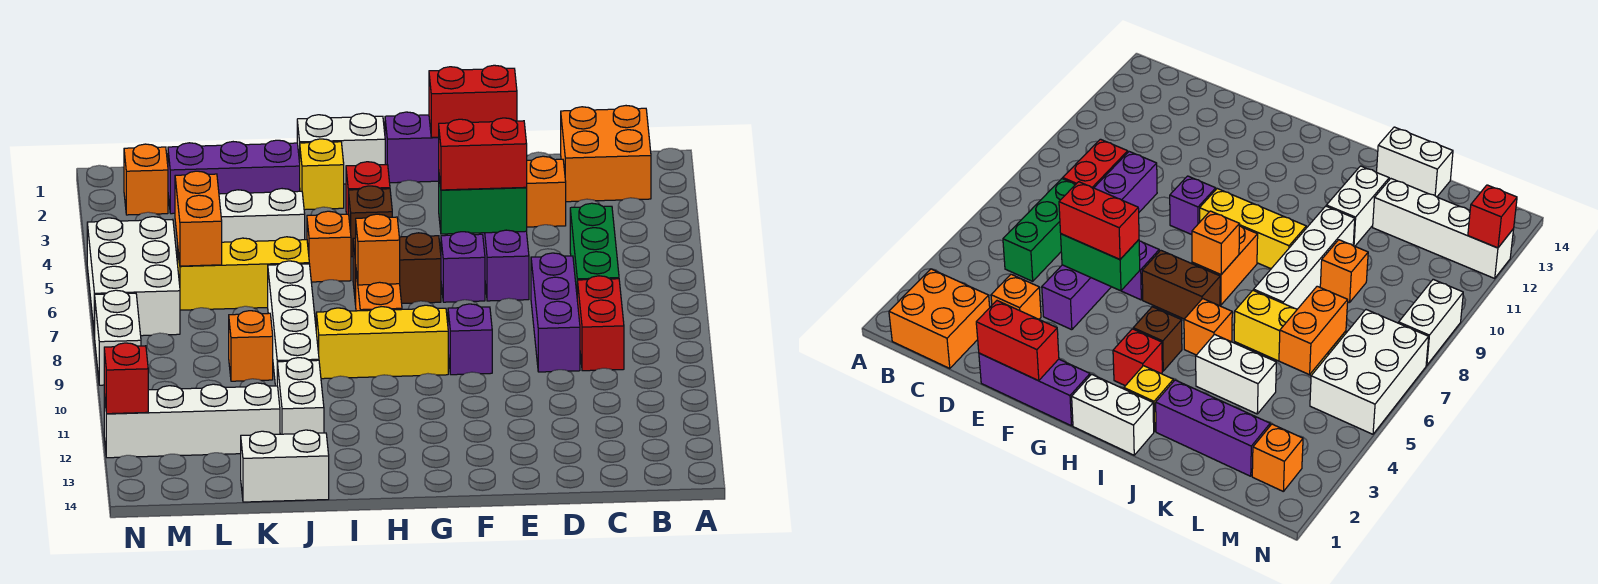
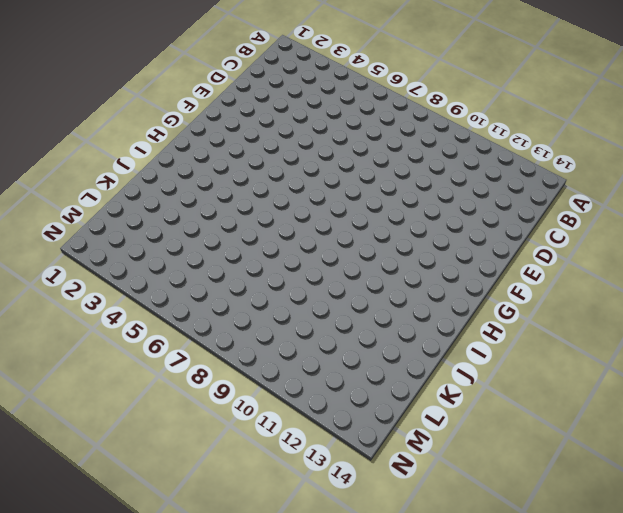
none -> orange 2x2 brick [561,106,651,202]
none -> green 1x3 brick [570,203,619,292]
none -> red 1x2 brick [577,276,624,371]
none -> orange 1x1 brick [526,156,566,227]

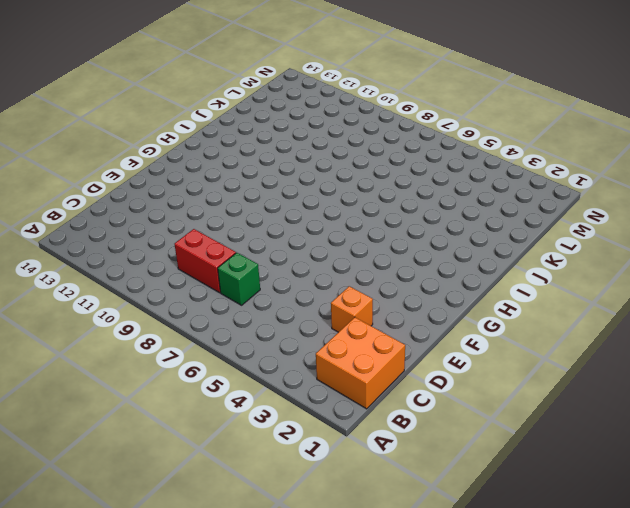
green 1x1 brick [218,253,260,305] -> green 1x3 brick [570,203,619,292]
none -> purple 1x3 brick [531,253,580,372]
none -> purple 1x3 brick [385,112,439,183]
none -> purple 1x3 brick [480,230,529,301]
none -> purple 1x1 brick [441,232,485,302]

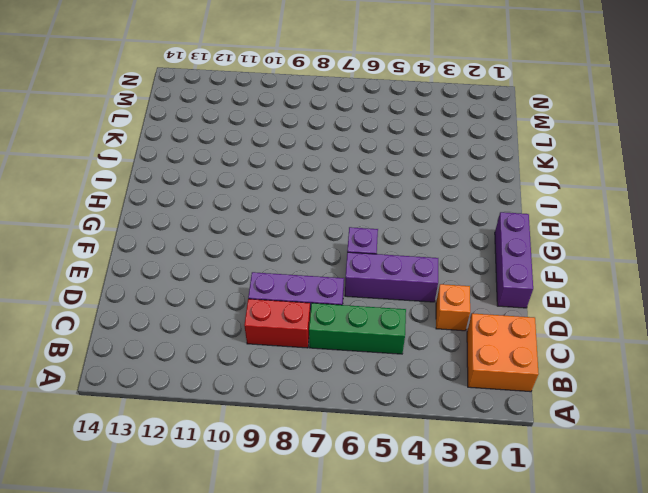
none -> purple 1x1 brick [448,304,492,375]
none -> brown 1x2 brick [353,233,441,305]
none -> yellow 1x3 brick [316,305,448,379]
none -> white 1x2 brick [297,113,385,184]

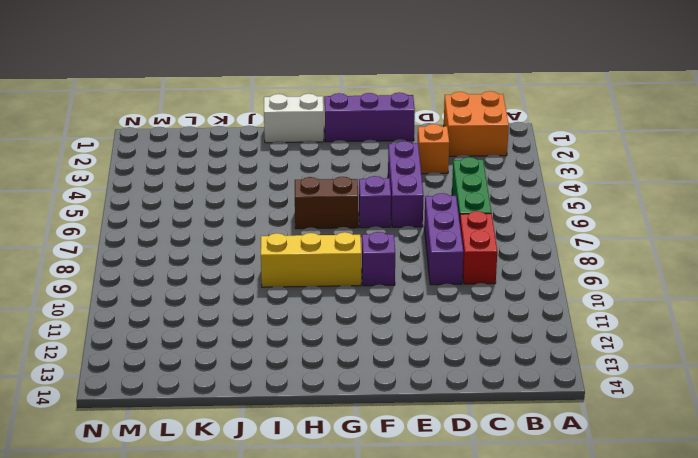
none -> red 1x1 brick [346,162,390,214]
none -> brown 1x1 brick [348,186,392,257]
none -> orange 1x2 brick [356,272,402,311]
none -> yellow 1x1 brick [300,139,344,210]

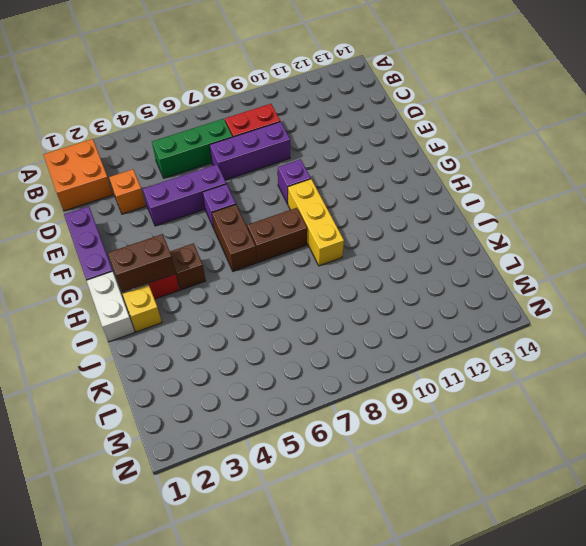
brown 1x2 brick [108,234,176,292] -> none
brown 1x2 brick [247,208,307,262] -> orange 1x2 brick [356,272,402,311]
none -> orange 1x1 brick [307,211,351,282]
none -> purple 1x3 brick [168,140,300,214]
none -> white 1x2 brick [219,189,305,242]
none -> yellow 1x3 brick [178,237,309,310]

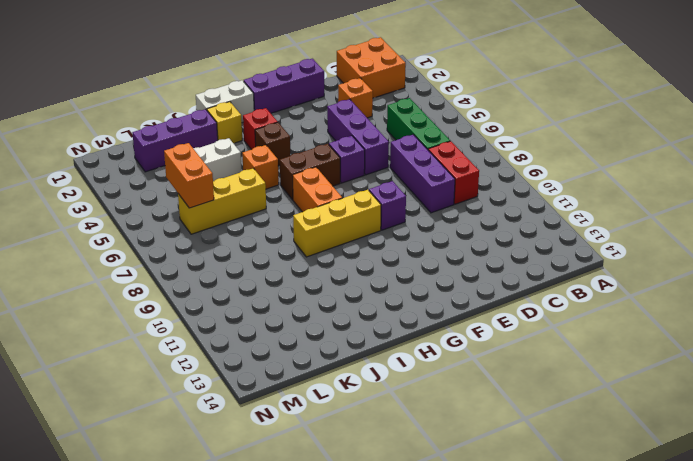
none -> white 1x4 brick [268,261,319,386]
none -> white 1x2 brick [277,358,324,434]
none -> white 1x2 brick [241,430,329,502]
none -> orange 1x1 brick [229,311,273,381]

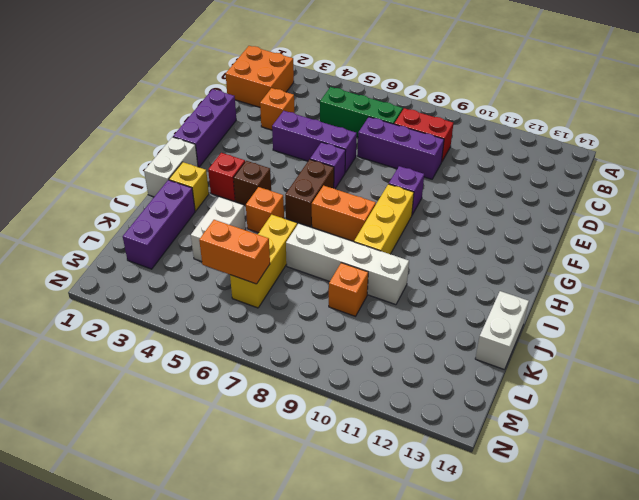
none -> white 1x2 brick [277,358,324,434]
none -> white 1x4 brick [104,383,280,458]
none -> orange 1x1 brick [124,144,168,215]
none -> white 2x3 brick [87,217,180,337]

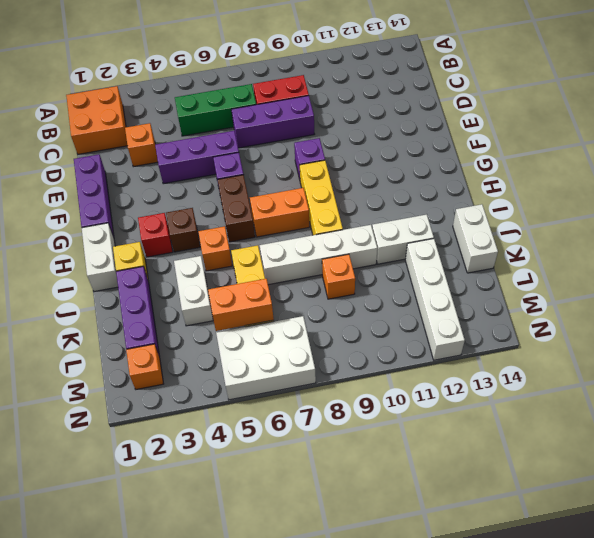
none -> white 1x2 brick [95,290,141,385]
none -> red 1x2 brick [429,65,517,137]
none -> green 1x2 brick [439,177,527,234]
none -> orange 1x1 brick [355,214,400,285]

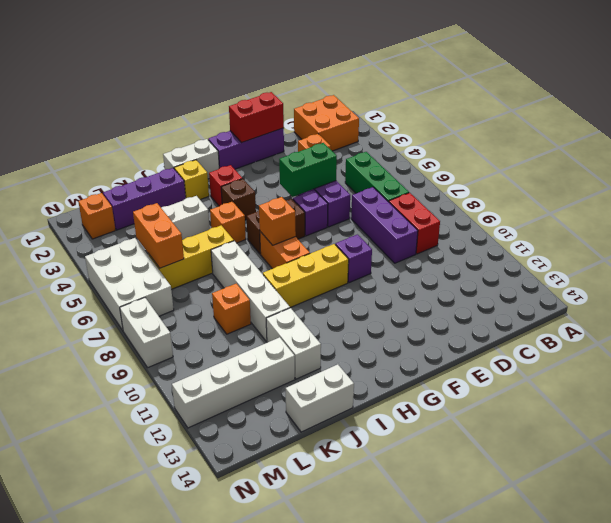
none -> red 1x1 brick [104,343,148,414]
none -> red 1x2 brick [438,118,527,190]

